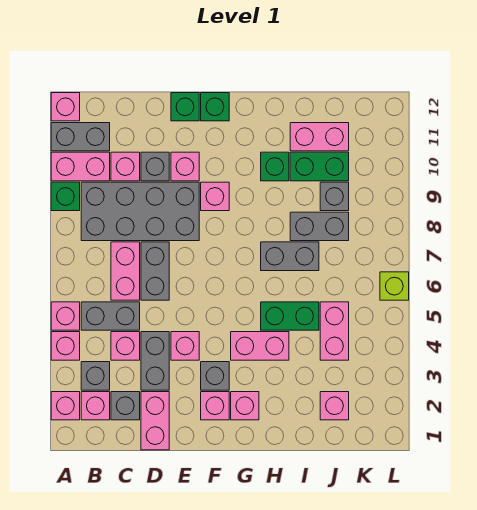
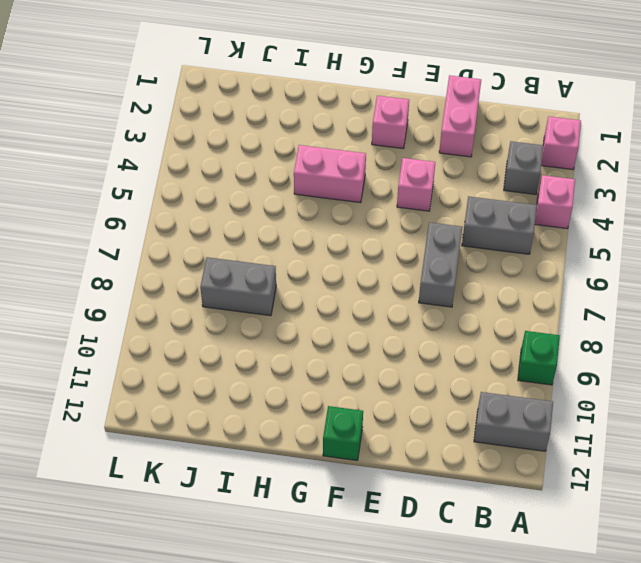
none -> pink 1x1 brick [51,302,80,330]
none -> pink 1x2 brick [51,152,110,181]
none -> pink 1x1 brick [51,93,80,121]
none -> pink 1x1 brick [81,392,110,420]

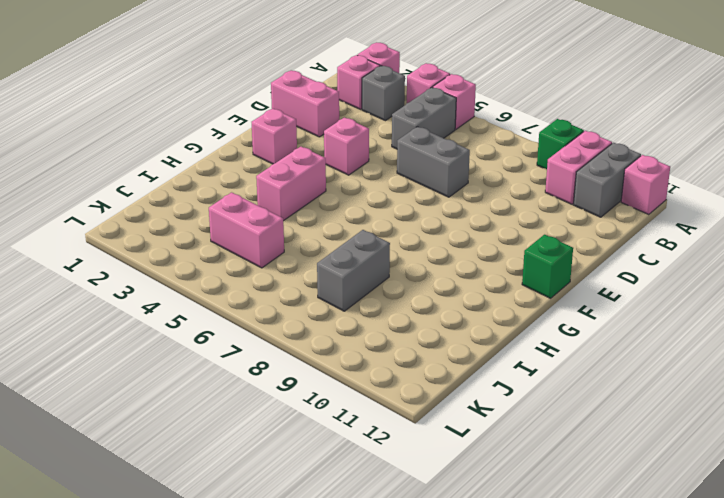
none -> grey 2x4 brick [81,182,199,241]
none -> grey 1x1 brick [111,392,140,420]
none -> pink 1x1 brick [111,332,140,360]
none -> pink 1x2 brick [111,242,140,300]

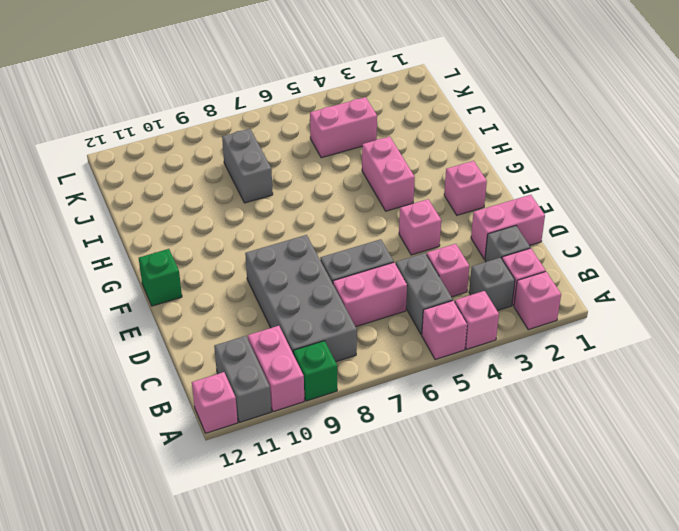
none -> pink 1x1 brick [111,152,140,181]
none -> grey 1x2 brick [141,332,169,390]
none -> grey 1x1 brick [141,152,169,181]
none -> pink 1x1 brick [171,152,199,181]

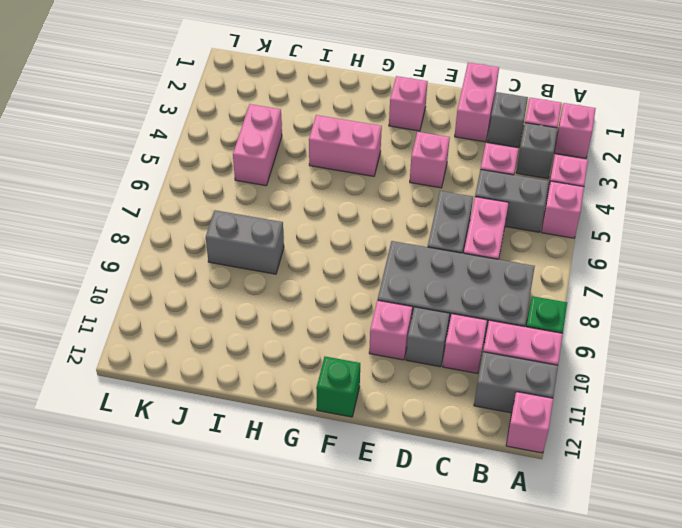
none -> grey 1x2 brick [141,332,169,390]
none -> green 1x1 brick [171,93,199,121]
none -> grey 1x1 brick [201,362,229,390]
none -> pink 1x1 brick [201,182,229,211]

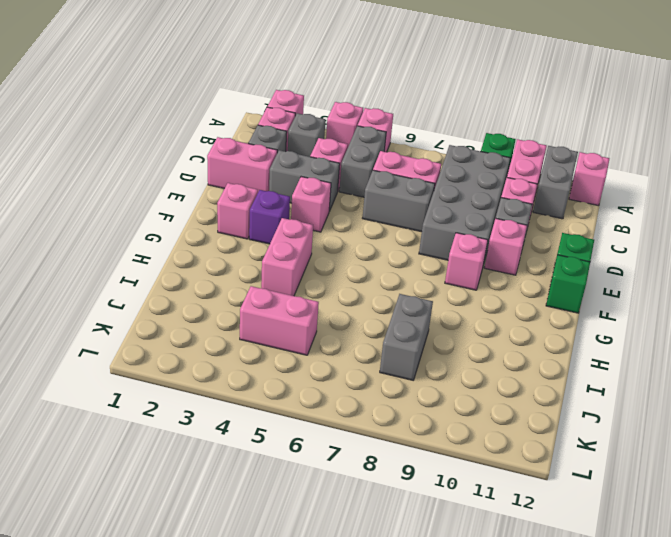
purple 1x1 brick [249,190,290,244] -> grey 1x1 brick [201,362,229,390]
none -> pink 1x1 brick [231,392,259,420]
none -> green 1x2 brick [261,302,319,330]
none -> grey 1x2 brick [261,242,319,271]
none -> green 1x1 brick [261,152,289,181]

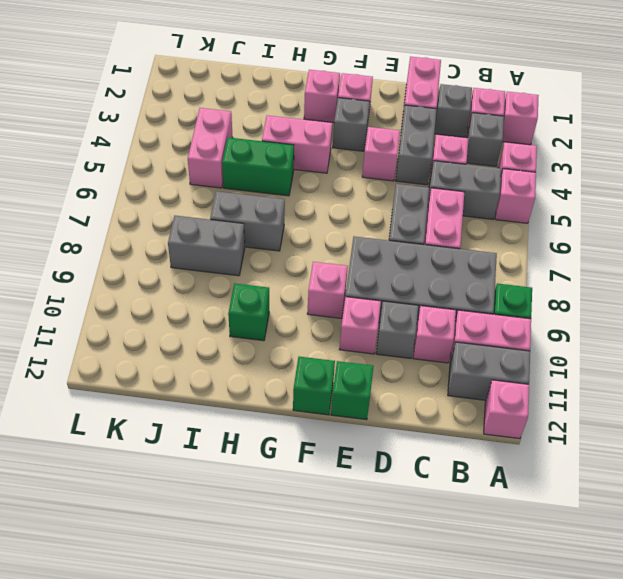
none -> green 1x2 brick [290,152,349,181]
none -> pink 1x2 brick [290,123,349,151]
none -> pink 1x1 brick [320,392,349,420]
none -> grey 1x1 brick [320,182,349,211]

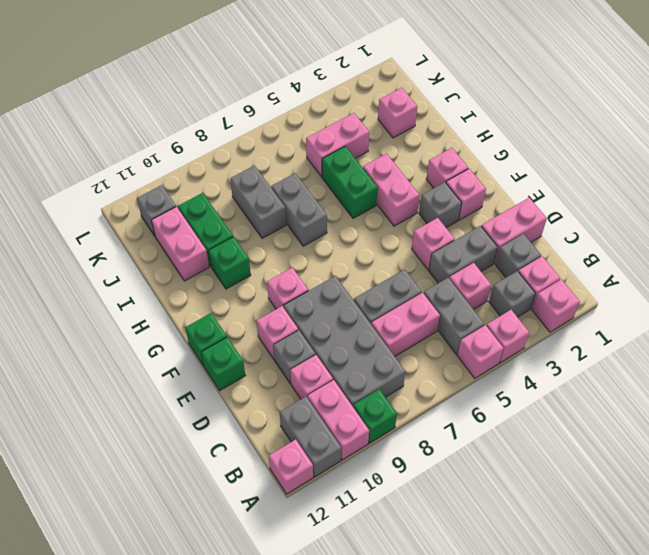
grey 1x1 brick [137,185,176,236] -> grey 1x1 brick moved to [320,182,349,211]
none -> lime 1x1 brick [380,272,409,300]

